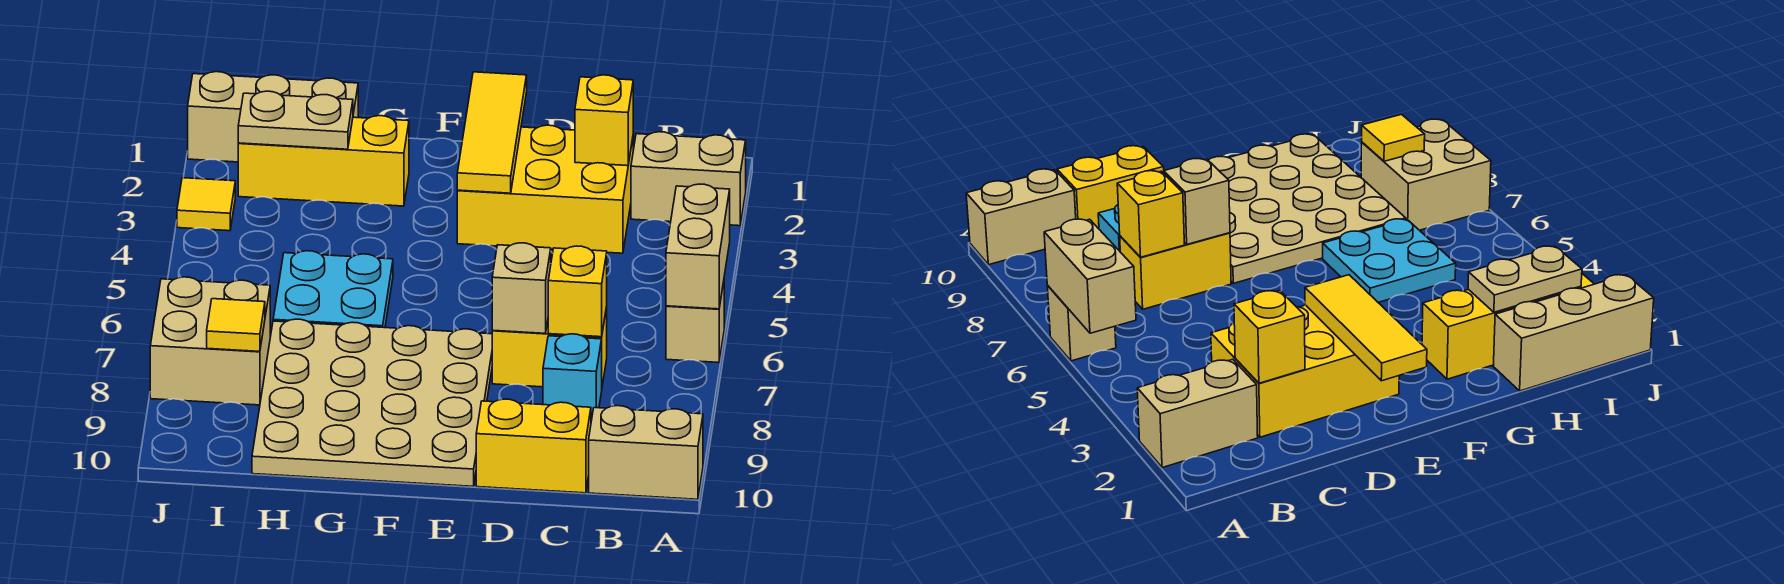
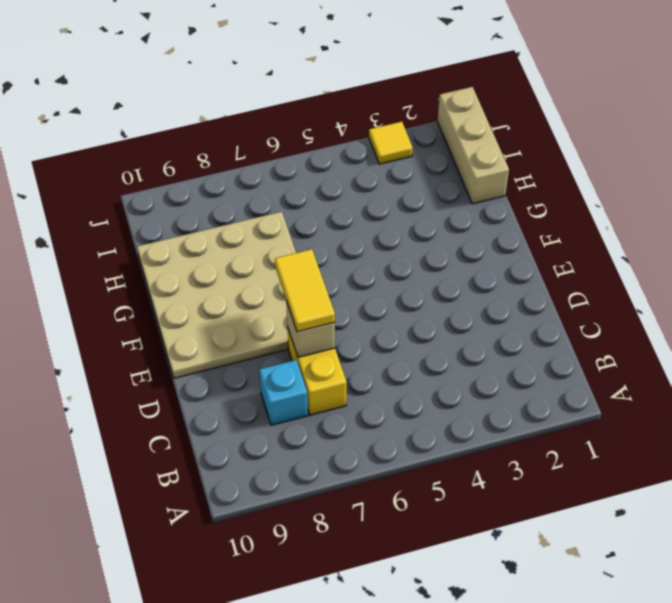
yellow 1x2 tile [275,249,335,332] -> none
none -> tan 1x2 brick [631,132,746,226]
none -> tan 1x1 brick [666,282,724,363]
none -> tan 1x2 brick [589,406,703,499]

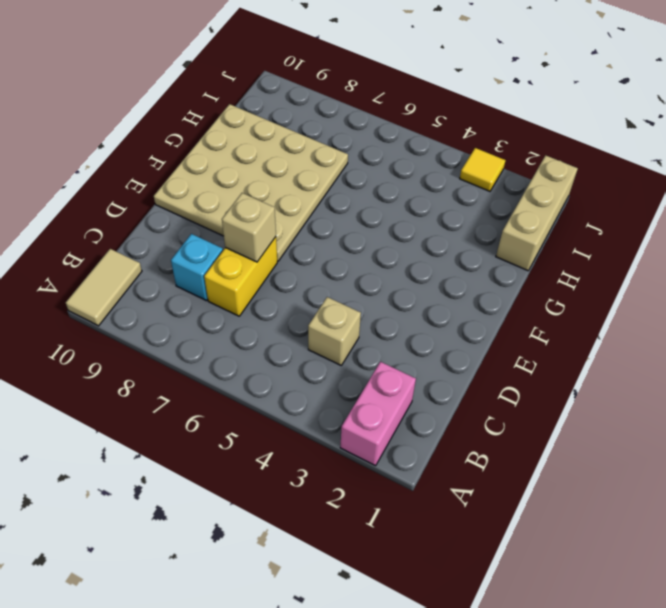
pink 1x2 brick [340,362,416,466] -> tan 1x2 brick [631,132,746,226]
tan 1x2 tile [66,249,142,326] -> tan 1x2 brick [589,406,703,499]
tan 1x1 brick [308,297,361,365] -> tan 1x1 brick moved to [666,282,724,363]
none -> yellow 2x3 brick [457,125,633,253]
none -> yellow 1x2 brick [476,399,591,493]
none -> yellow 1x3 brick [238,116,409,206]

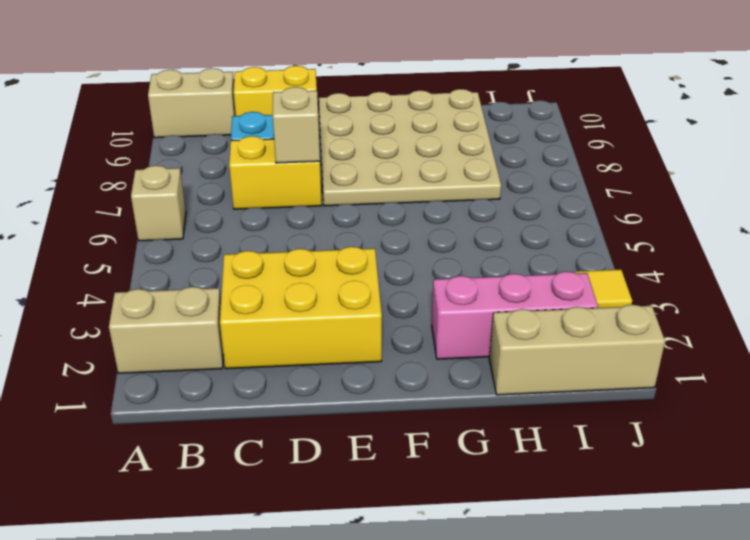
pink 1x3 brick [432,271,598,359] -> yellow 1x3 brick [238,116,409,206]
none -> cyan 2x2 plate [273,251,393,328]
none -> tan 2x2 brick [150,277,270,405]
none -> tan 1x2 brick [666,184,730,309]

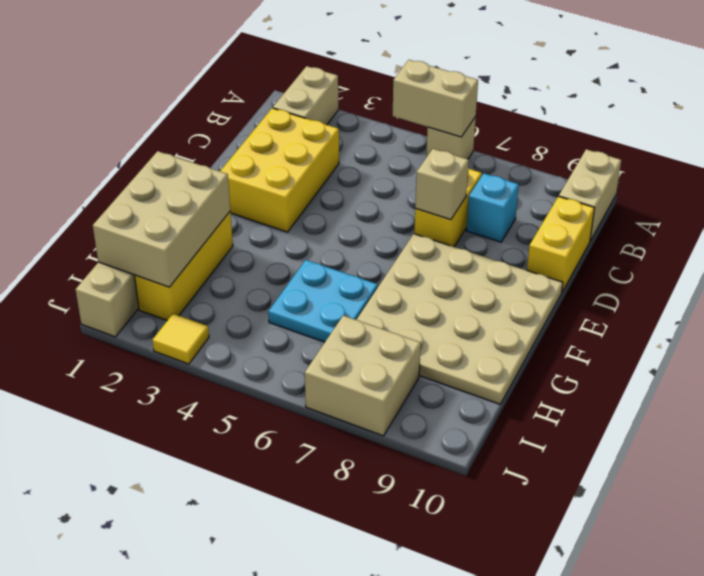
tan 2x3 brick [93,151,230,287] -> tan 1x2 plate [238,91,353,149]
none -> yellow 1x1 brick [575,75,633,166]
none -> yellow 1x1 brick [548,246,607,337]
none -> yellow 1x3 tile [457,72,527,193]

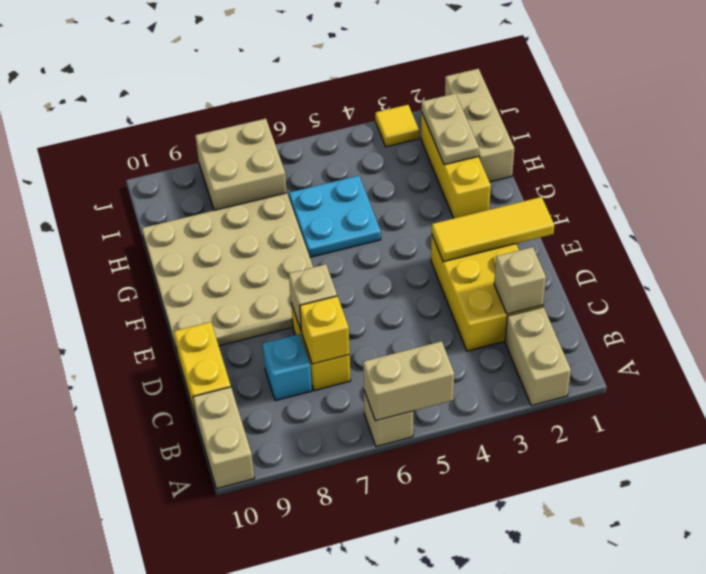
tan 1x1 brick [494,247,546,314] -> yellow 1x1 brick [575,75,633,166]
none -> yellow 1x1 tile [207,299,265,352]

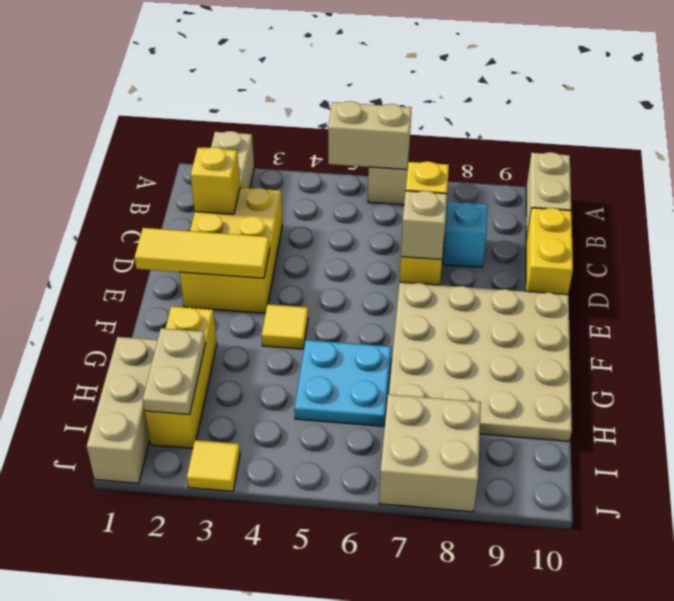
yellow 1x1 tile [262,304,308,349] -> yellow 1x1 tile moved to [207,299,265,352]

